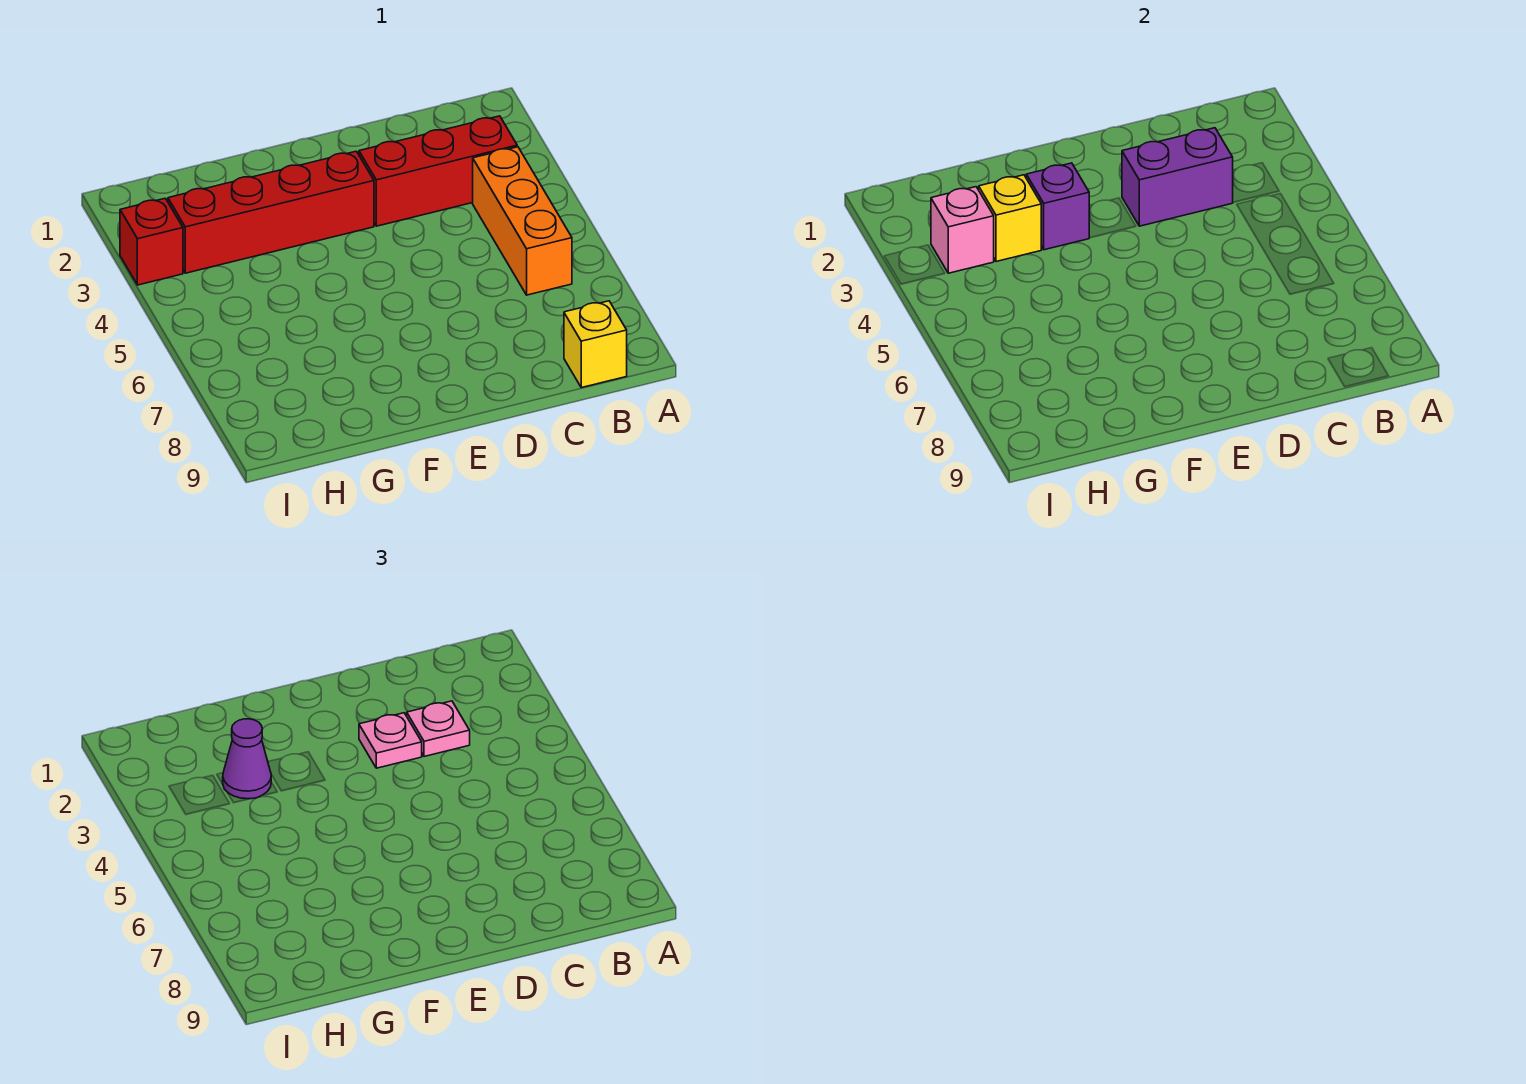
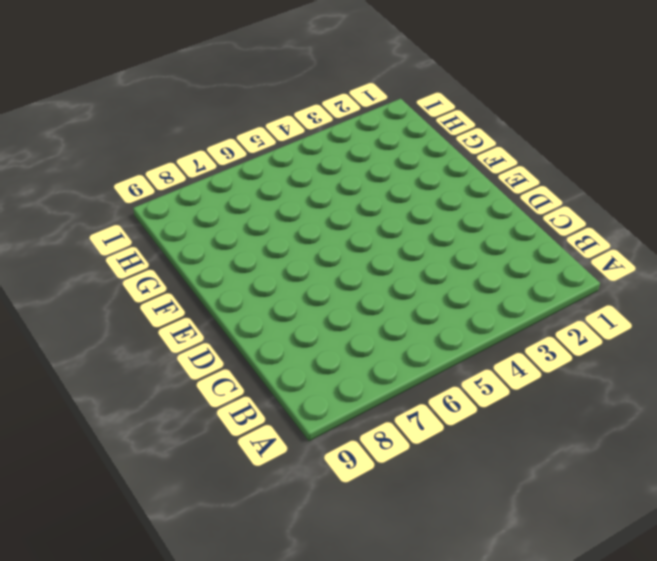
none -> red 1x3 brick [359,116,517,226]
none -> orange 1x3 brick [473,147,572,295]
none -> yellow 1x1 brick [564,301,627,388]

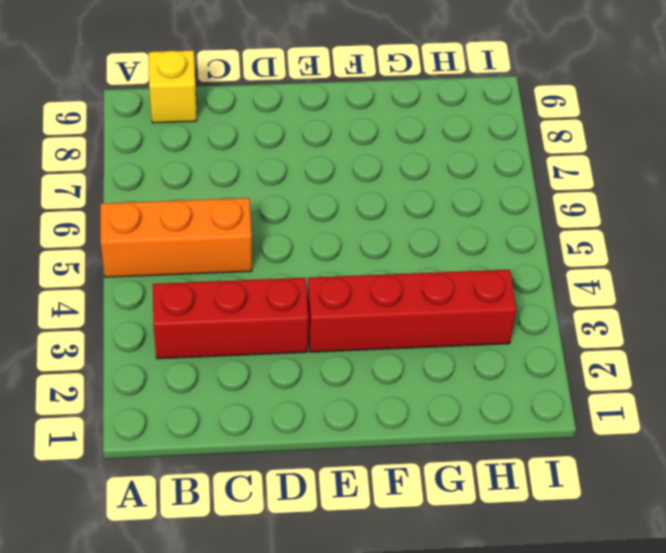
orange 1x3 brick [101,198,252,277] -> orange 1x3 brick turned to [473,147,572,295]
none -> red 1x1 brick [120,198,183,285]
none -> purple 1x2 brick [1122,128,1233,226]
none -> purple 1x1 brick [1026,163,1089,250]

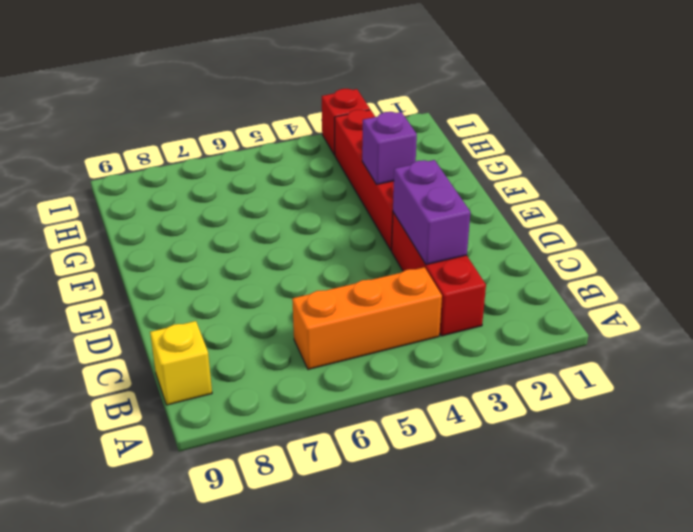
none -> yellow 1x1 brick [979,175,1041,262]
none -> pink 1x1 brick [931,187,994,273]
none -> pink 1x1 plate [407,701,470,756]

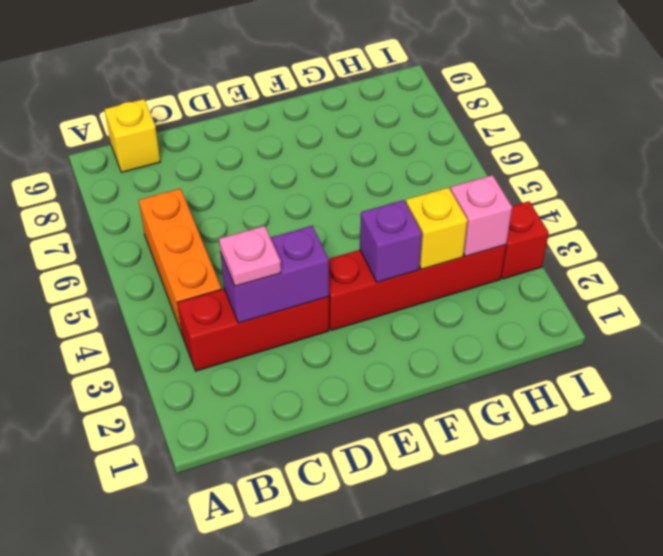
none -> pink 1x1 plate [359,713,422,768]
none -> purple 1x1 cone [223,719,271,799]

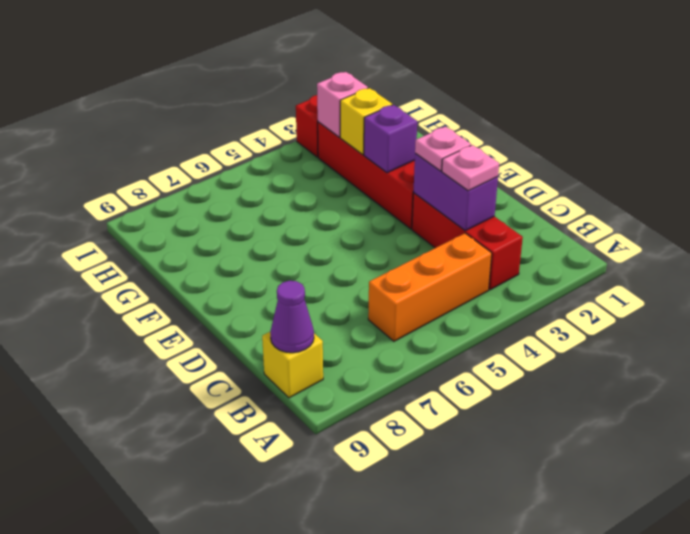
purple 1x1 cone [270,281,314,353] -> purple 1x1 cone moved to [223,719,271,799]

